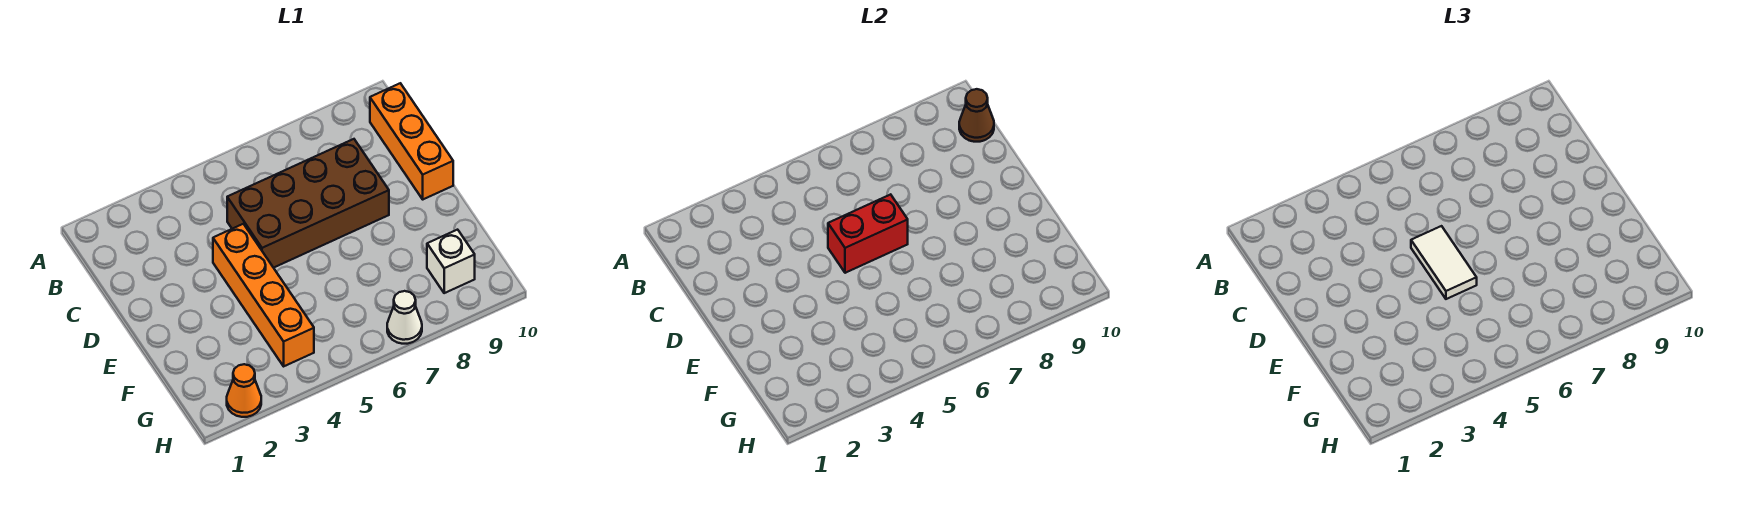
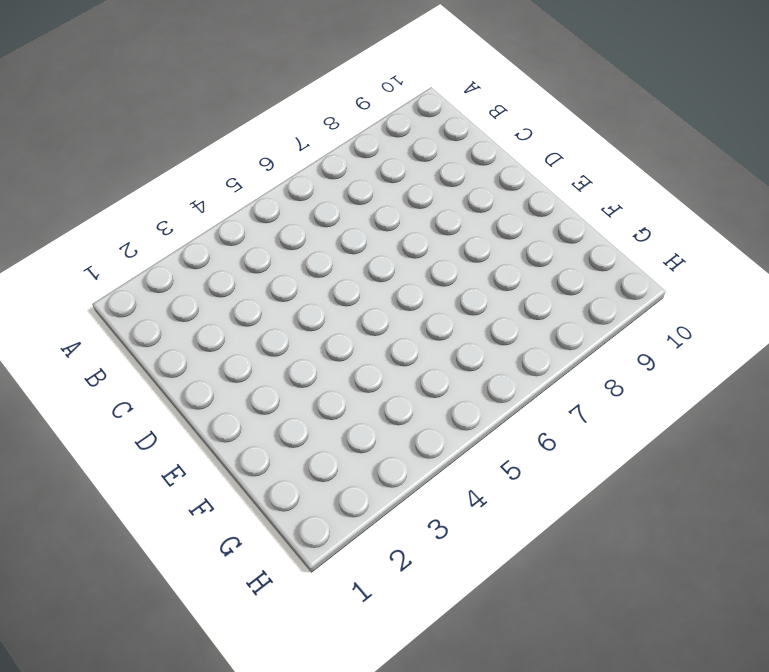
none -> orange 1x3 brick [370,83,453,199]
none -> brown 2x4 brick [227,139,389,268]

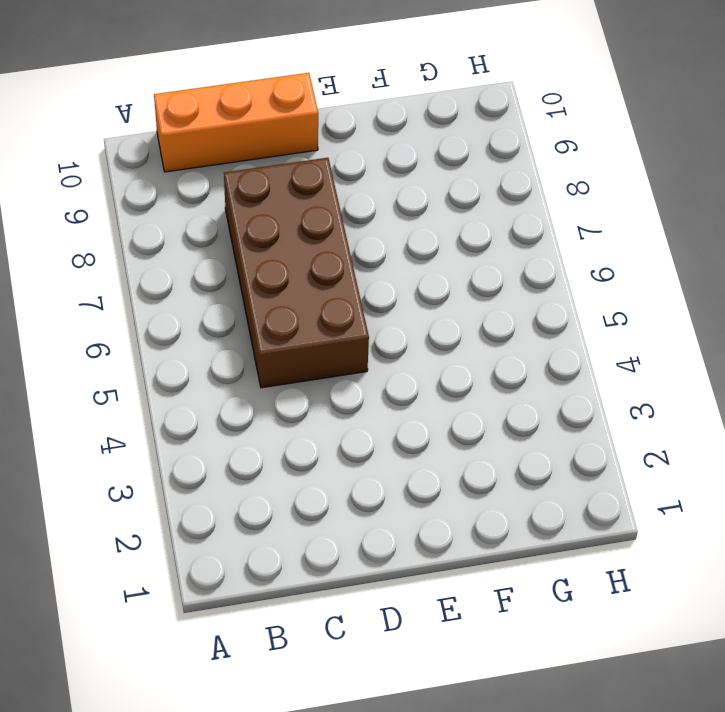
none -> orange 1x4 brick [213,224,314,366]
none -> white 1x1 brick [427,230,475,293]

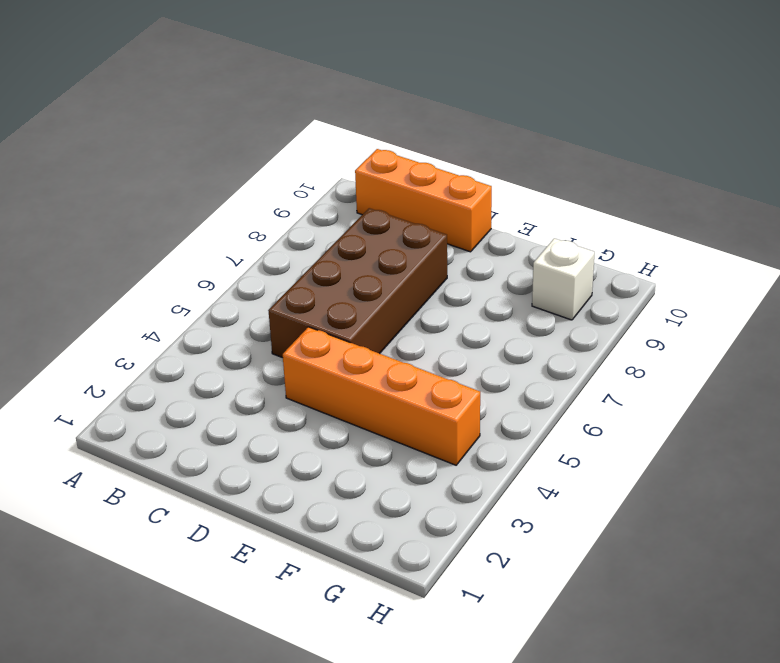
none -> orange 1x1 cone [227,364,261,417]
none -> white 1x1 cone [387,291,422,344]

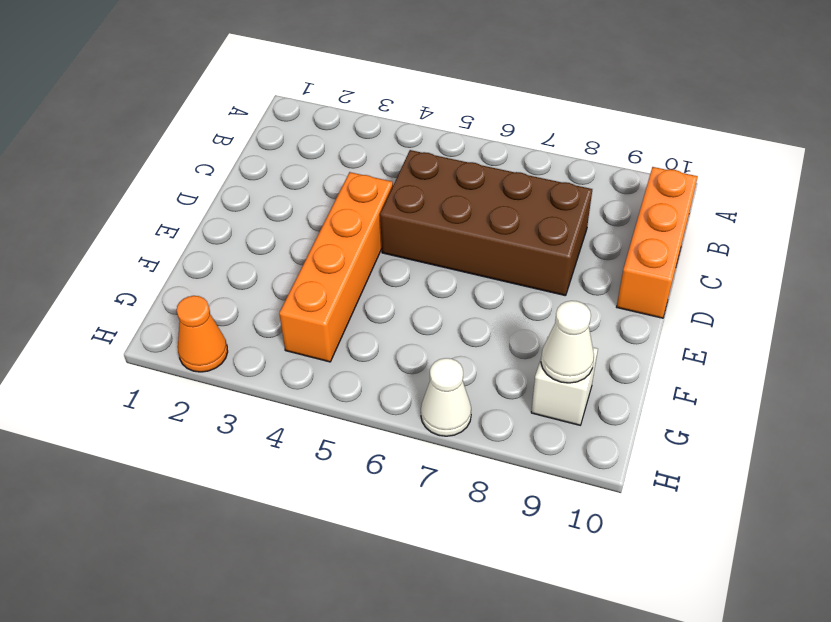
white 1x1 cone [541,301,594,383] -> none
none -> brown 1x1 cone [959,89,994,142]
none -> red 1x2 brick [828,194,908,273]

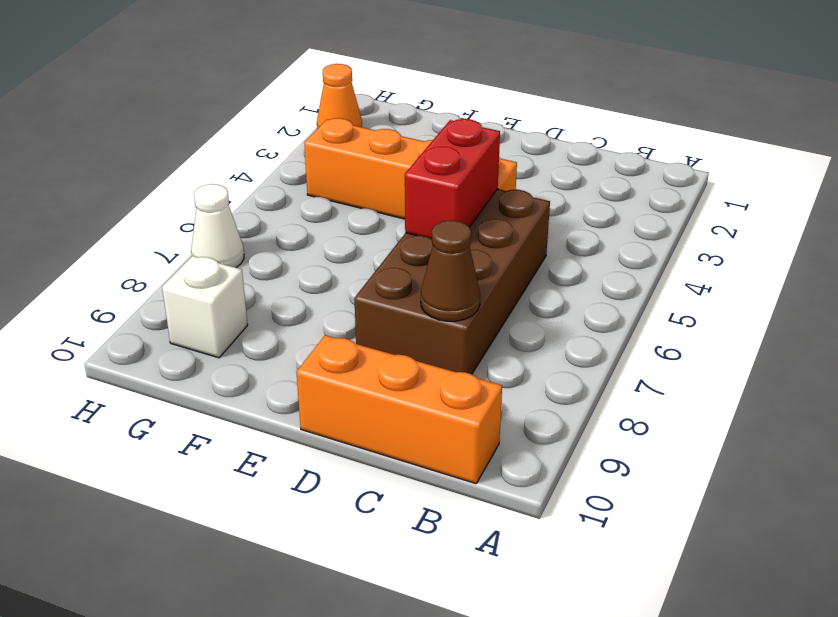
brown 1x1 cone [421,220,480,321] -> brown 1x1 cone moved to [959,89,994,142]
none -> white 1x2 tile [1411,226,1477,299]

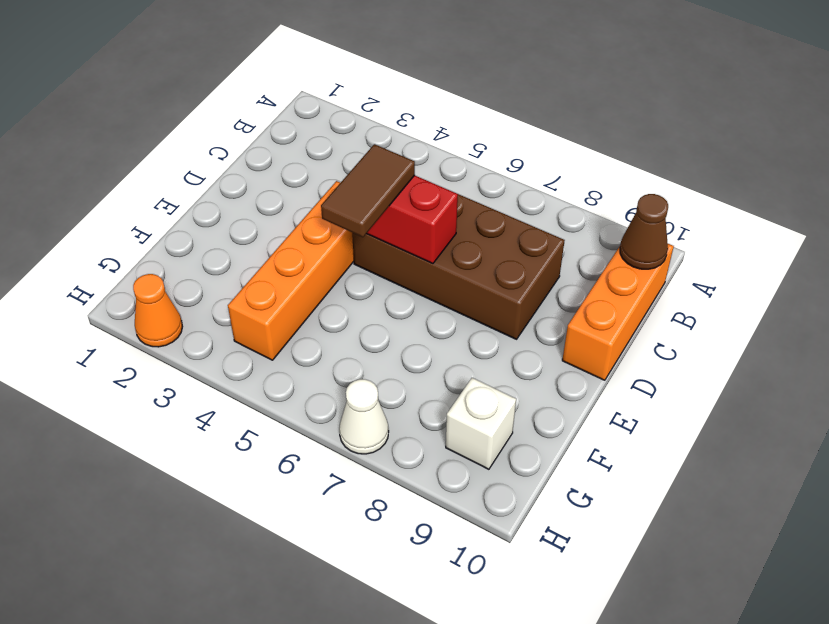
brown 1x2 tile [321,144,415,237] -> white 1x2 tile [1411,226,1477,299]

